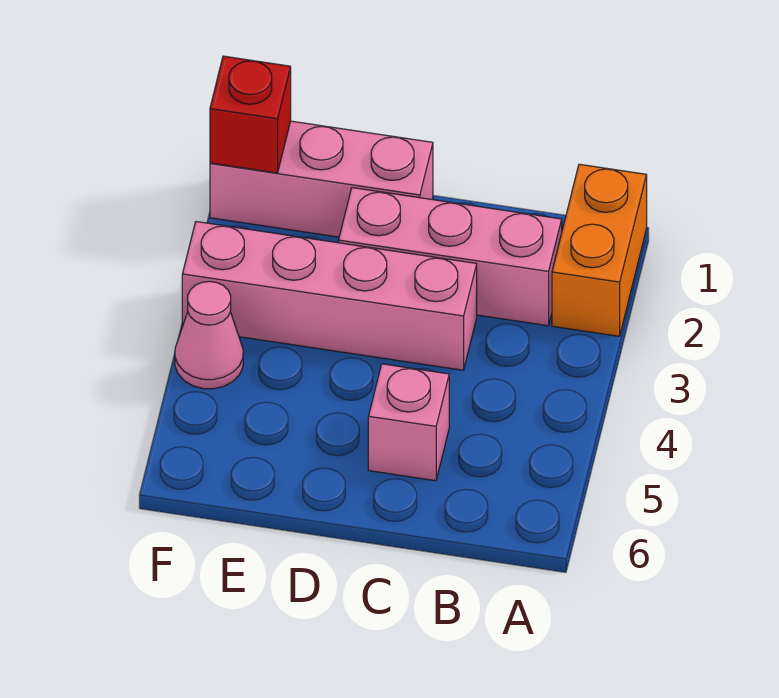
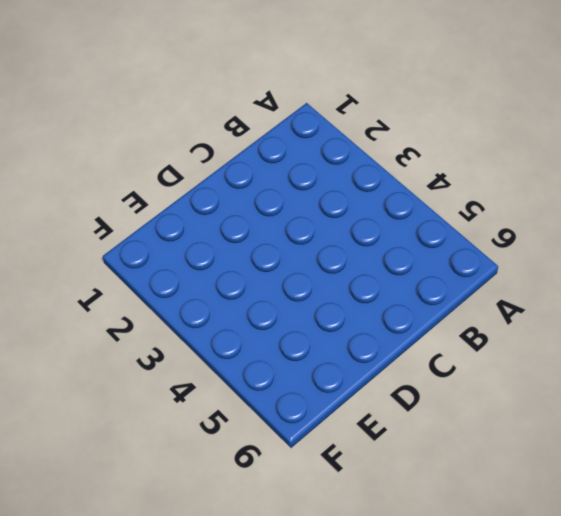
none -> orange 1x2 brick [552,164,647,336]
none -> pink 1x3 brick [339,188,562,326]

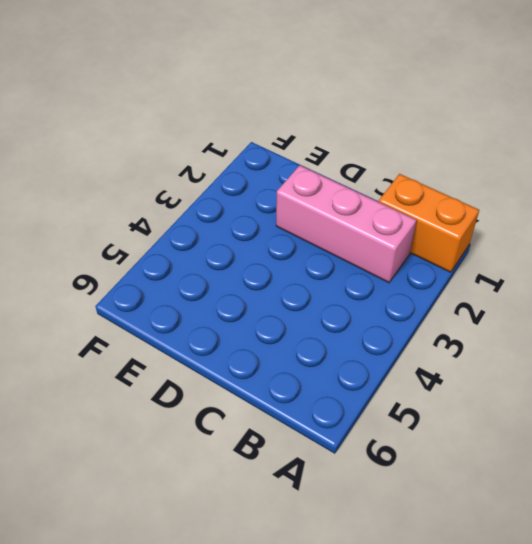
orange 1x2 brick [379,174,479,272] -> orange 1x2 brick turned to [552,164,647,336]
none -> pink 1x4 brick [182,222,477,370]
none -> pink 1x1 brick [368,364,449,481]

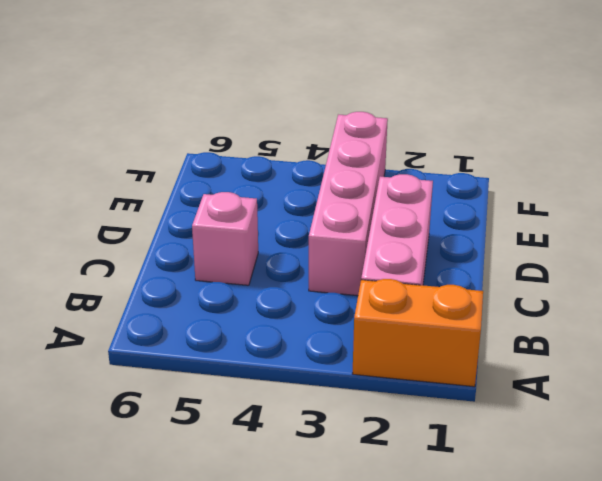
none -> pink 1x3 brick [210,121,433,237]
none -> pink 1x1 cone [175,281,243,389]

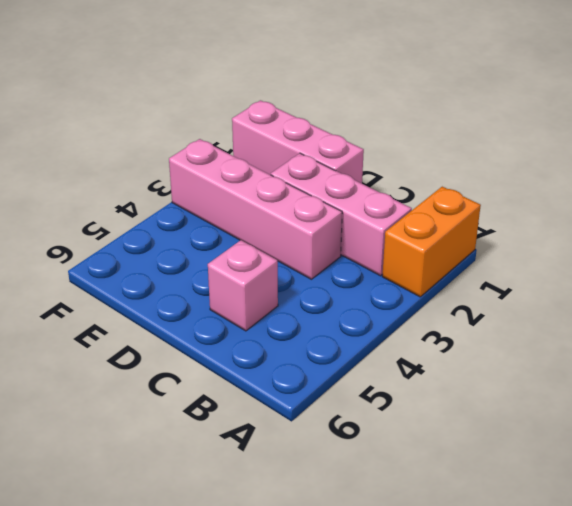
none -> pink 1x1 cone [175,281,243,389]
none -> red 1x1 brick [210,56,291,173]

